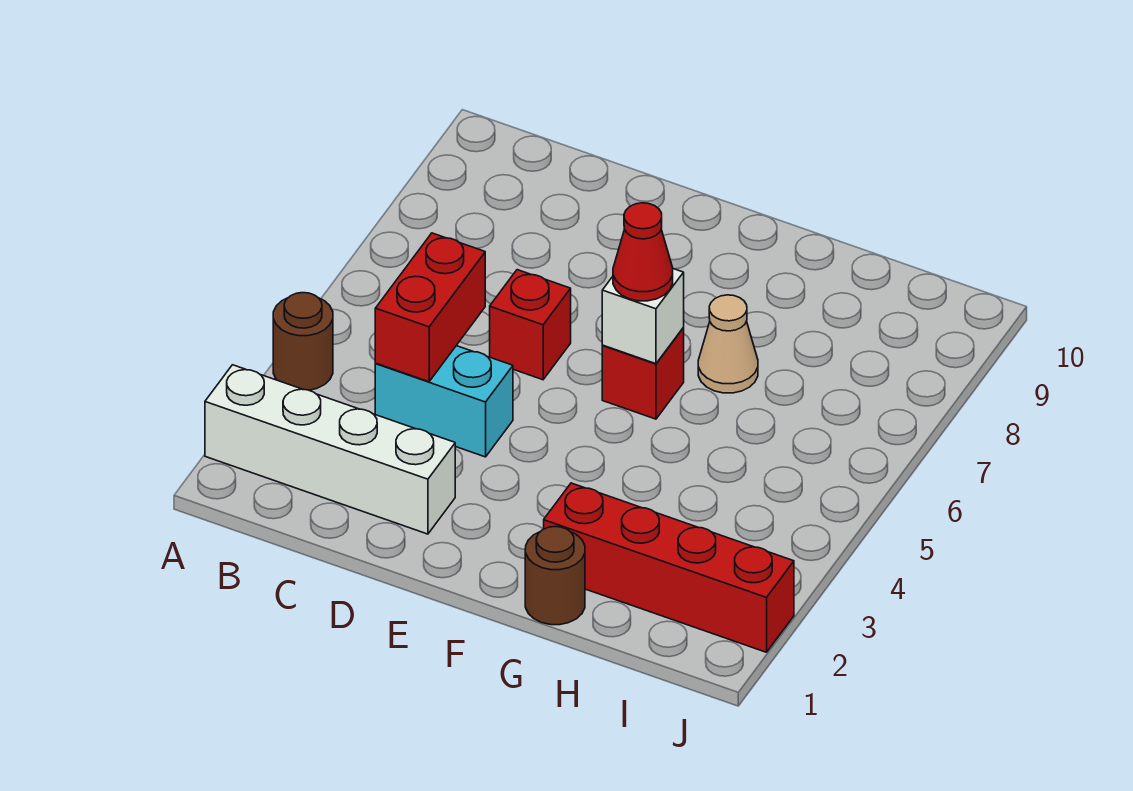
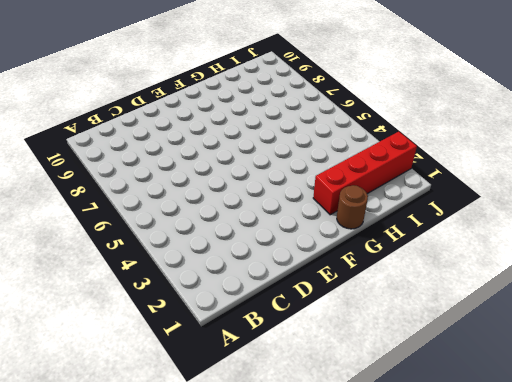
none -> white 1x4 brick [205,365,455,534]
none -> brown 1x1 round brick [273,293,333,390]

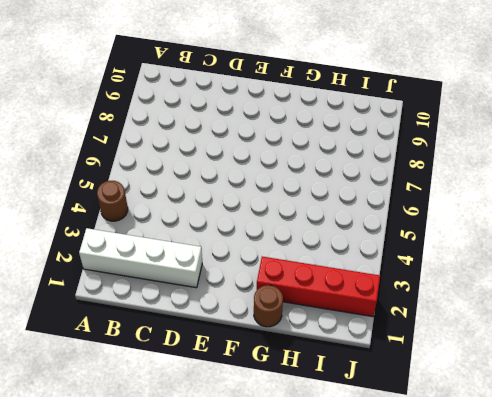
none -> cyan 1x2 brick [375,346,513,457]
none -> red 1x1 brick [490,270,571,380]

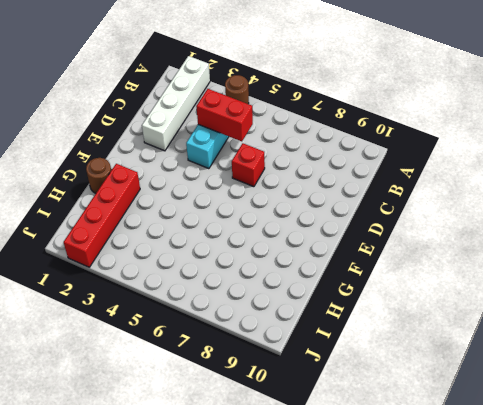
none -> red 1x1 brick [602,328,684,419]
none -> tan 1x1 cone [698,295,758,393]

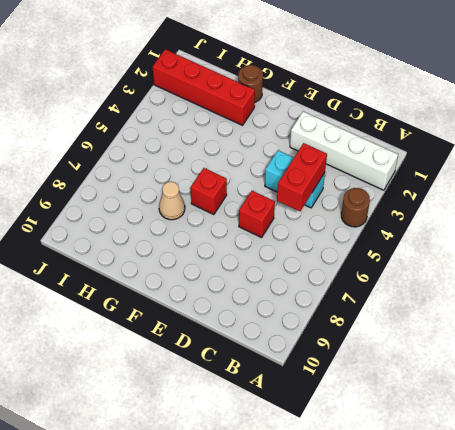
none -> white 1x1 brick [602,269,684,364]
none -> red 1x1 cone [613,203,673,301]

